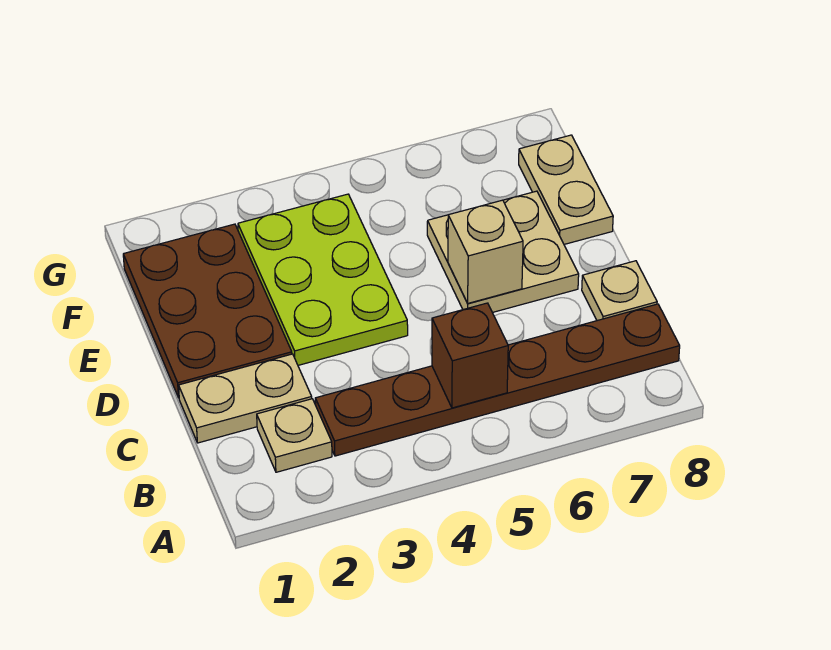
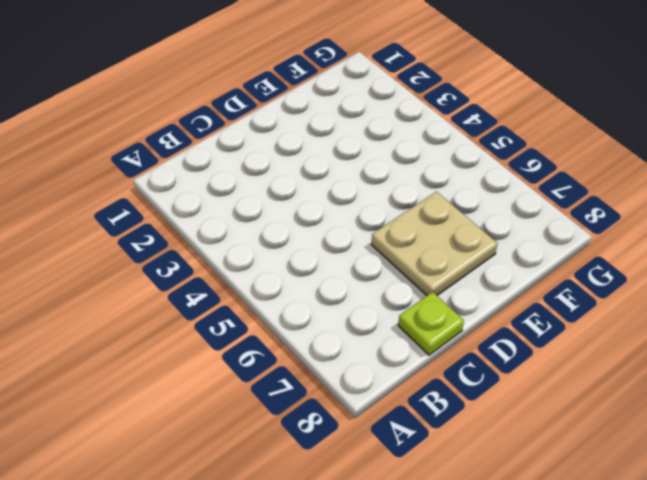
lime 1x1 plate [398,292,464,355] -> tan 1x1 plate [582,261,657,321]
none -> tan 1x1 plate [257,399,332,472]
none -> brown 1x6 plate [315,304,680,456]

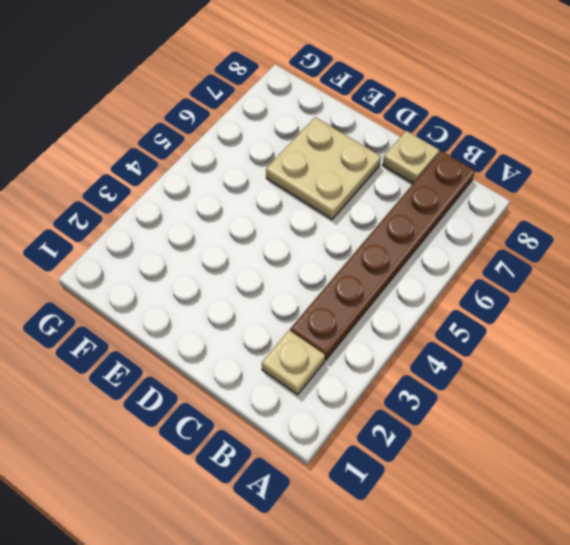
none -> tan 1x2 plate [179,354,312,443]
none -> brown 2x3 plate [123,224,292,398]

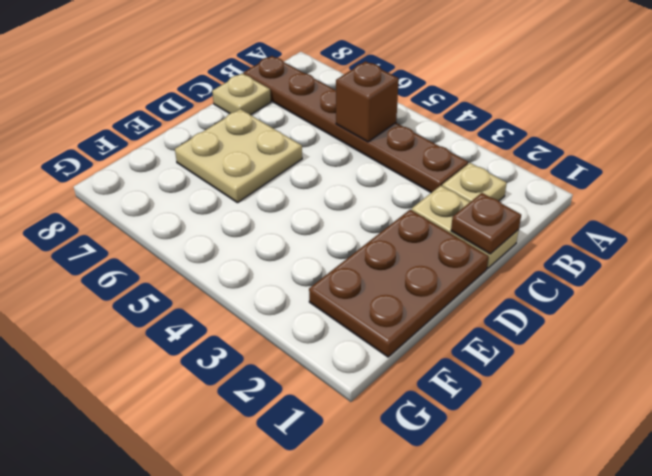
brown 1x1 plate [451,193,521,254] -> none
none -> lime 2x3 plate [238,194,408,365]
none -> tan 1x2 plate [519,135,613,244]

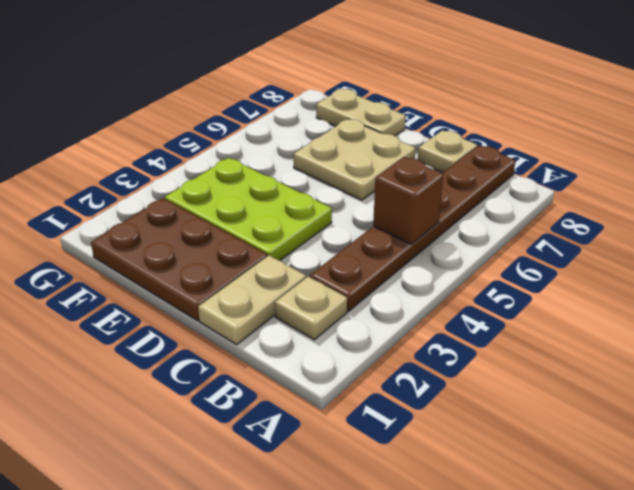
none -> tan 1x1 brick [448,200,523,303]

